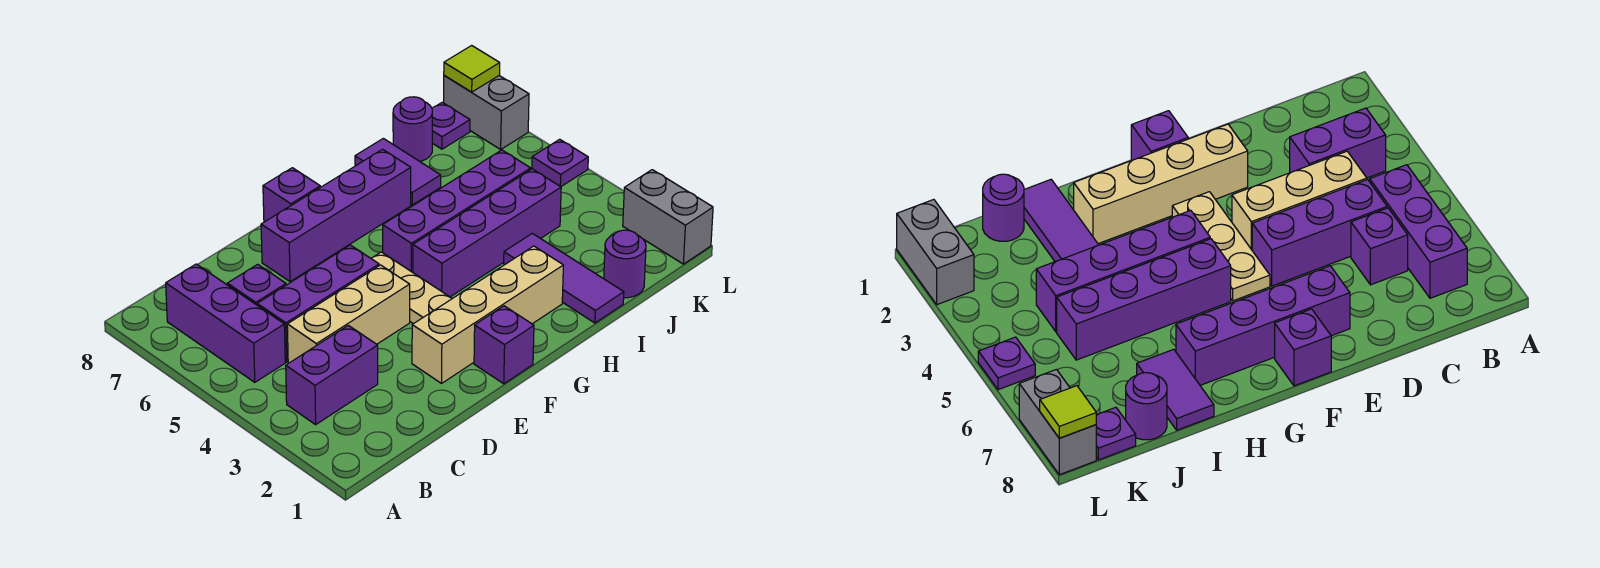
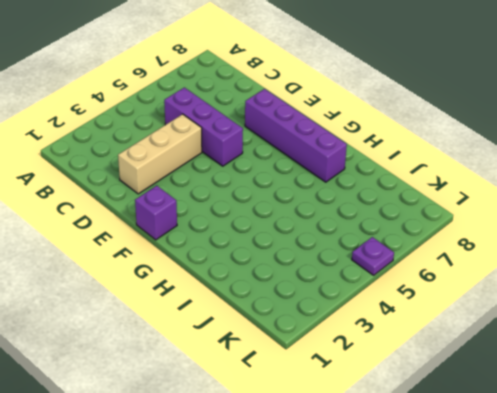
tan 1x3 brick [118,114,202,194] -> tan 1x3 brick turned to [287,265,410,363]
none -> purple 1x2 brick [286,325,378,424]
none -> purple 1x3 brick [166,264,285,382]
none -> purple 1x1 brick [227,264,286,305]

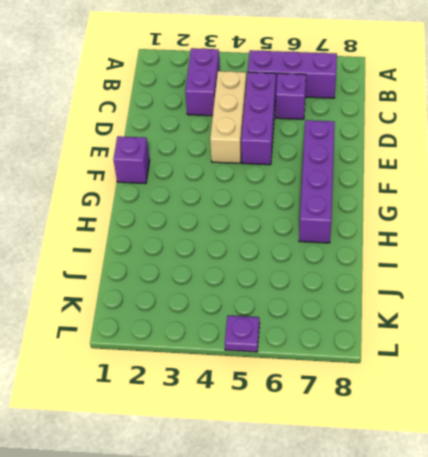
none -> tan 1x4 brick [412,246,563,383]
none -> tan 1x3 plate [371,252,452,324]
none -> purple 1x1 brick [263,168,320,222]

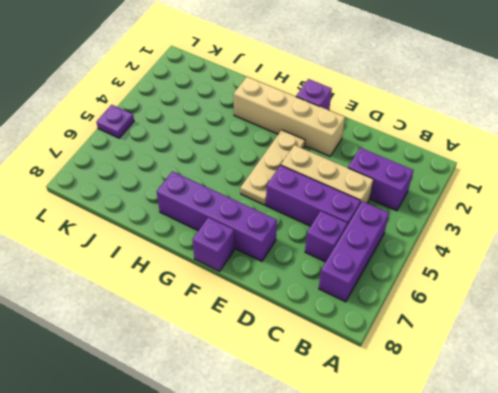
none -> purple 1x4 brick [413,169,561,297]
none -> purple 1x4 brick [382,150,531,272]
none -> purple 1x3 tile [504,233,624,323]

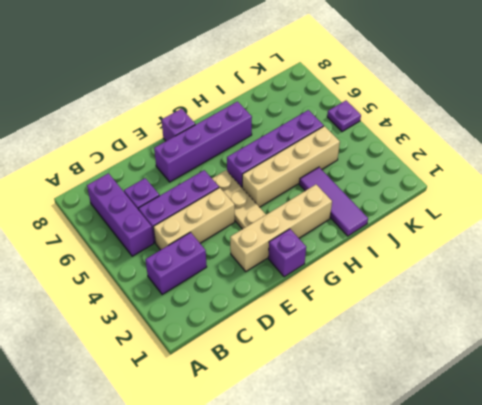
tan 1x4 brick [242,126,340,207] -> purple 1x4 brick [413,169,561,297]
none -> purple 1x2 tile [355,138,441,205]
none -> purple 1x1 round brick [604,230,646,298]
none -> purple 1x1 round brick [393,97,432,161]

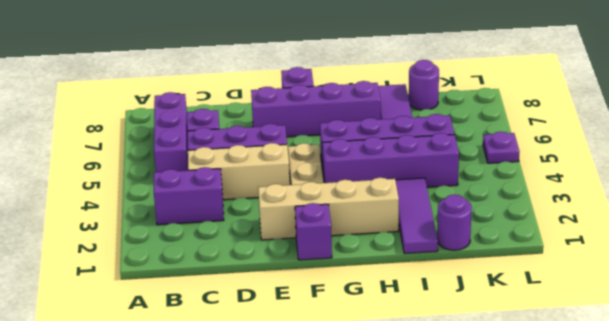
none -> purple 1x1 plate [432,102,470,149]
none -> grey 1x2 brick [623,170,713,264]
none -> grey 1x2 brick [444,76,529,149]

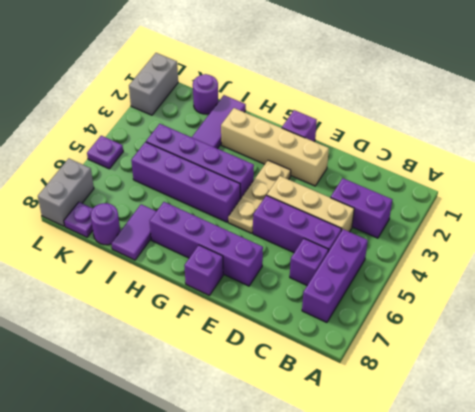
none -> lime 1x1 tile [444,45,500,92]

